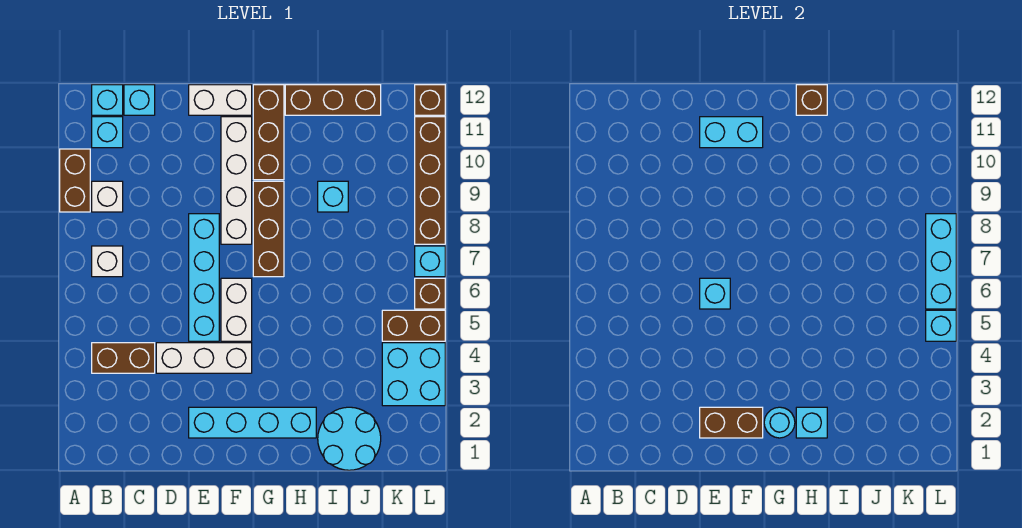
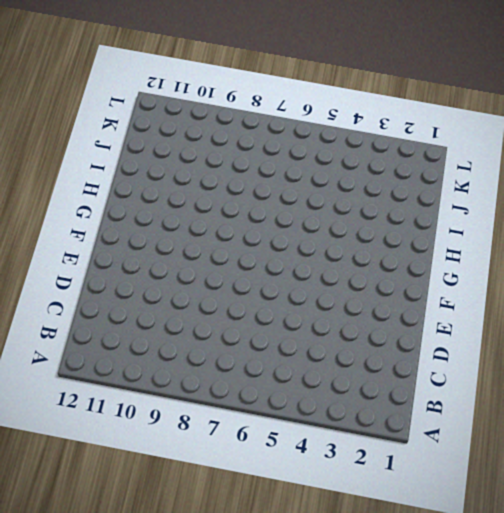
none -> brown 1x2 brick [60,149,90,212]
none -> brown 1x2 brick [92,343,155,373]
none -> white 1x1 brick [92,246,123,277]
none -> white 1x1 brick [92,181,123,212]

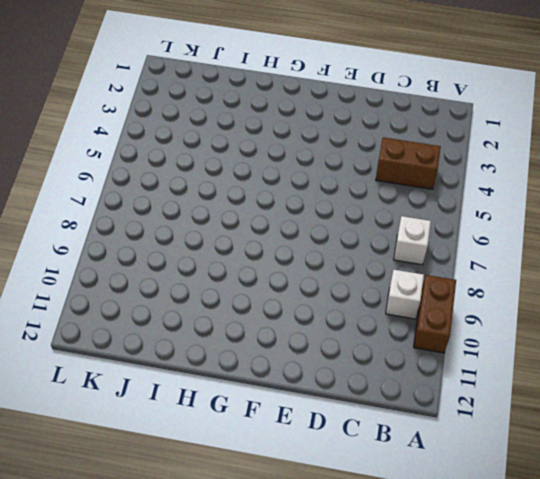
none -> cyan 1x1 brick [92,117,123,148]
none -> cyan 1x1 brick [92,85,123,115]
none -> cyan 1x1 brick [124,85,155,115]
none -> white 1x3 brick [156,343,252,373]

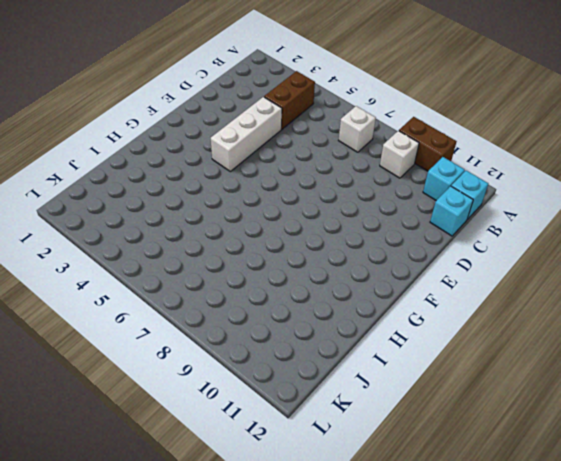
none -> cyan 1x4 brick [189,407,316,438]
none -> cyan 1x4 brick [189,214,219,341]
none -> white 1x2 brick [189,85,252,115]
none -> white 1x2 brick [221,278,252,341]

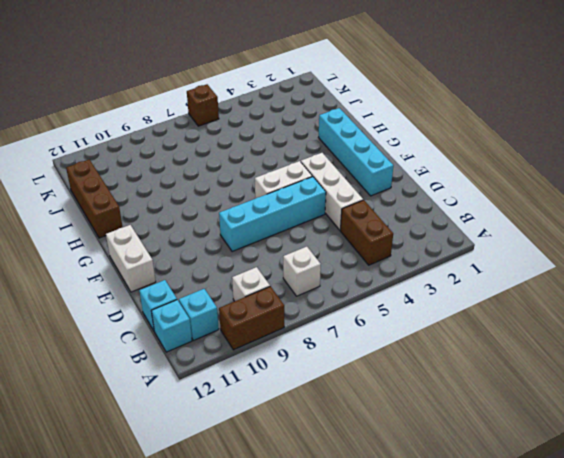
none -> white 1x4 brick [221,117,252,244]
none -> brown 1x3 brick [253,181,284,277]
none -> brown 1x3 brick [253,85,284,180]
none -> cyan 2x2 round brick [318,407,381,470]

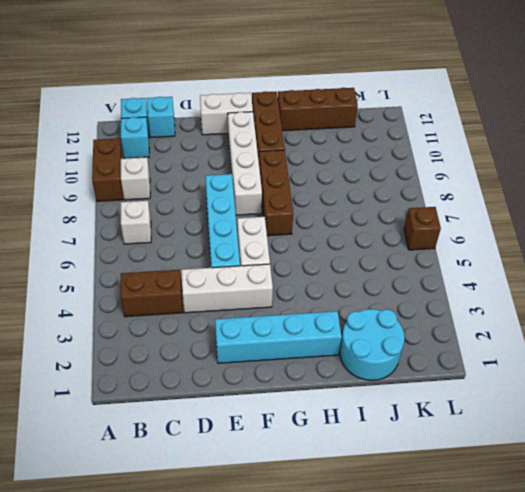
none -> cyan 1x1 brick [318,181,348,212]
none -> cyan 2x2 brick [382,343,445,406]
none -> brown 1x2 brick [382,310,445,341]
none -> cyan 1x1 brick [415,246,445,277]

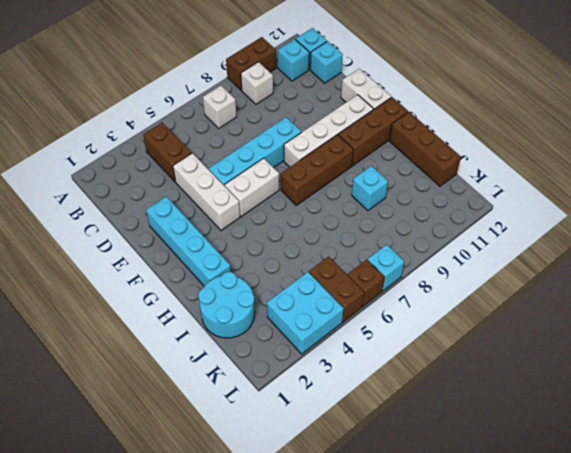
none -> brown 1x4 brick [415,117,445,244]
none -> brown 1x1 brick [415,85,445,115]
none -> brown 1x2 brick [700,407,763,438]
none -> cyan 1x1 brick [700,278,730,309]

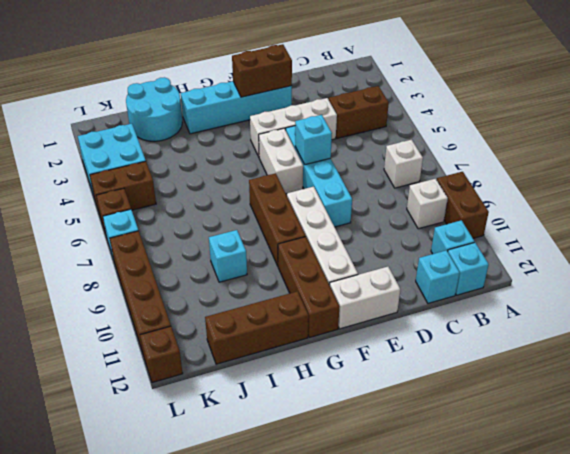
none -> cyan 1x2 brick [700,117,763,148]
none -> cyan 1x1 round brick [764,407,795,438]
none -> cyan 1x1 brick [796,407,827,438]
none -> brown 1x1 brick [796,85,827,115]

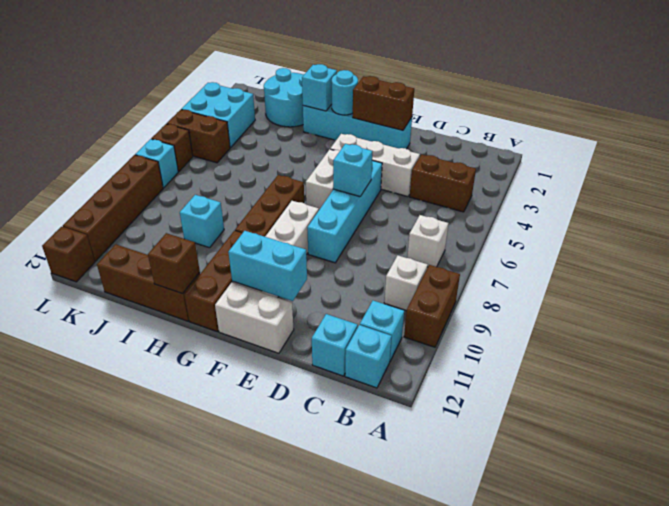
none -> cyan 1x1 brick [926,310,956,341]
none -> cyan 1x3 brick [926,214,956,309]

